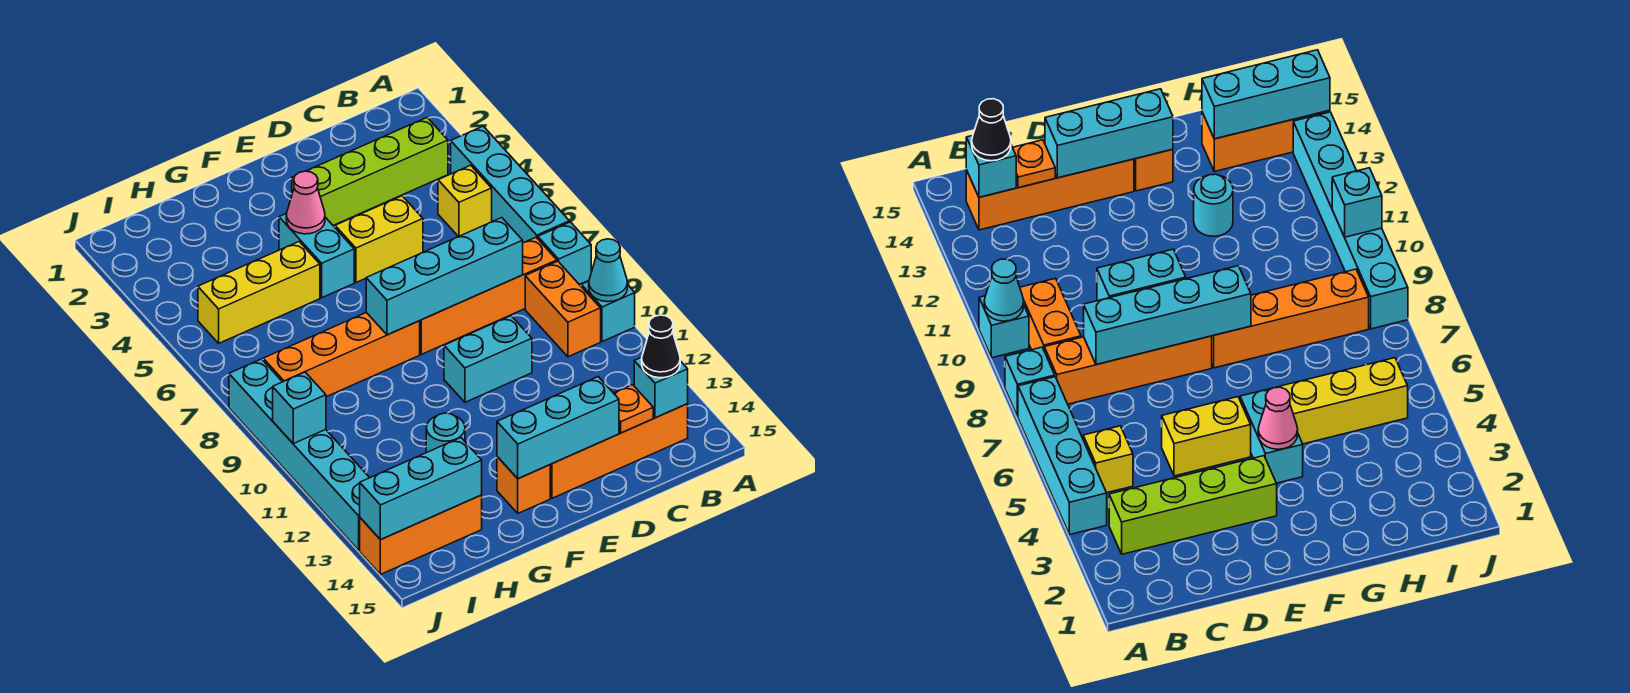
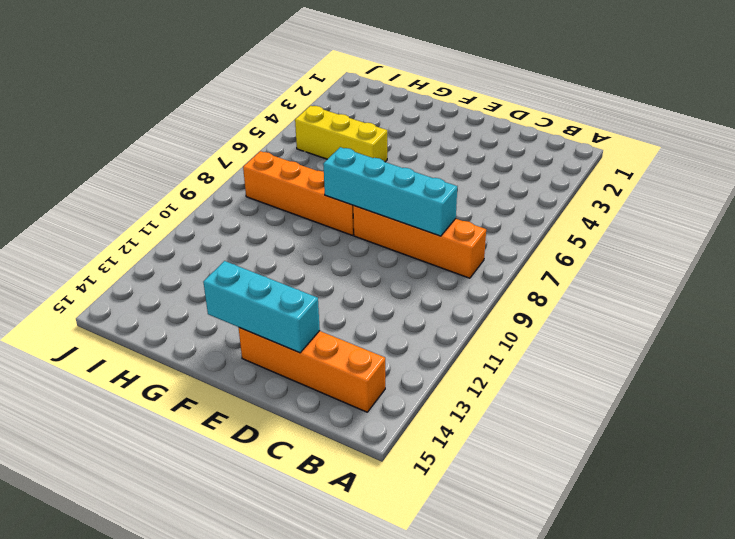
none -> cyan 1x4 brick [451,126,569,243]
none -> cyan 1x1 brick [538,222,591,285]
none -> cyan 1x1 brick [581,281,635,342]

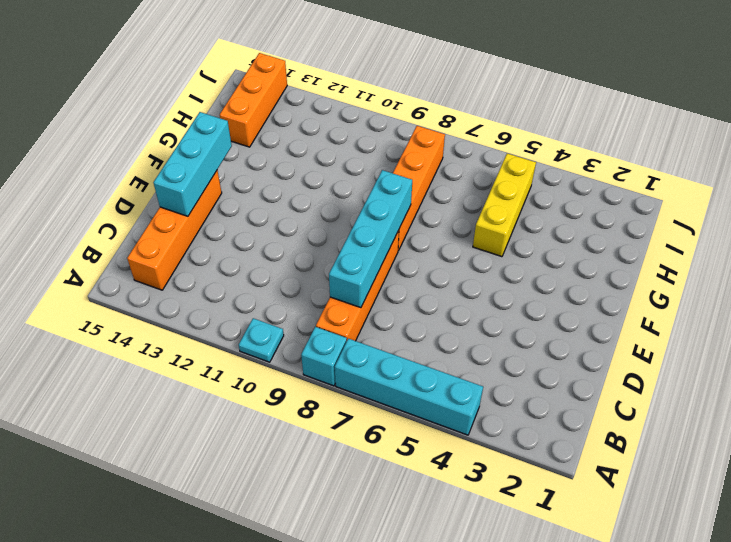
cyan 1x1 plate [239,318,284,362] -> cyan 1x1 brick [581,281,635,342]
none -> lime 1x4 brick [292,118,448,225]
none -> yellow 1x1 brick [438,165,492,237]
none -> orange 1x2 brick [525,261,601,357]

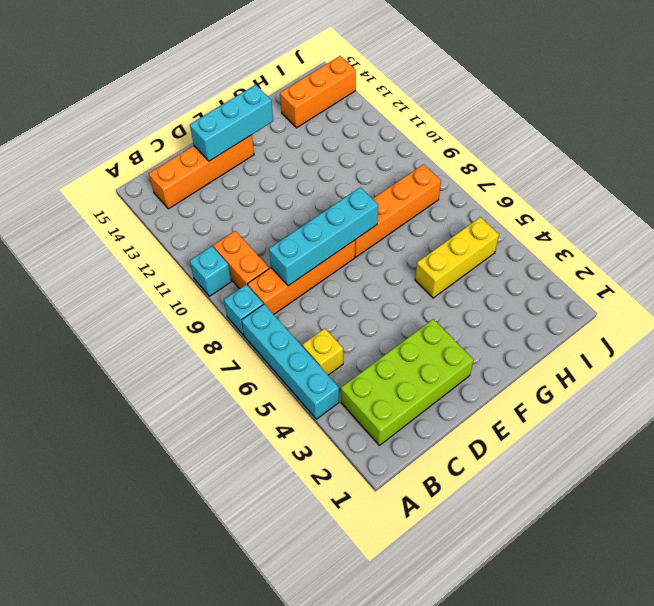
lime 2x4 brick [341,319,474,446] -> lime 1x4 brick [292,118,448,225]
none -> yellow 1x2 brick [335,196,423,283]
none -> cyan 1x2 brick [444,316,532,402]
none -> cyan 1x2 brick [279,214,354,298]

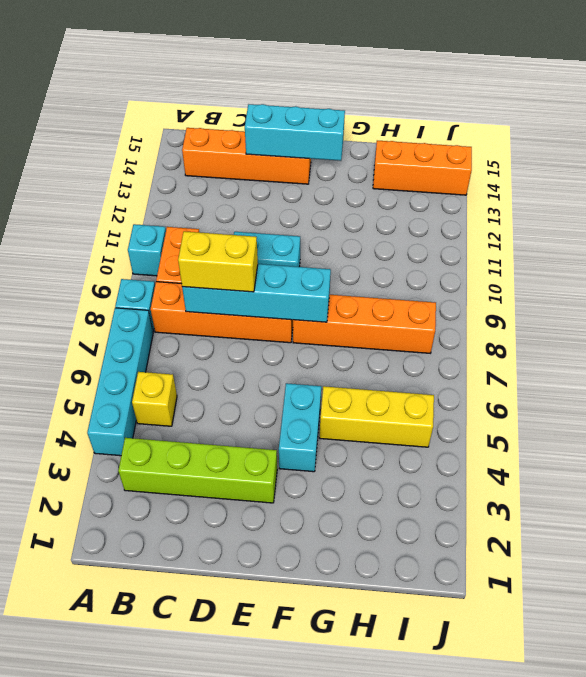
yellow 1x2 brick [178,231,258,292] -> yellow 1x2 brick moved to [335,196,423,283]
none -> orange 1x1 brick [497,457,550,513]
none -> cyan 1x1 round brick [426,413,465,453]
none -> cyan 1x6 brick [229,359,369,550]

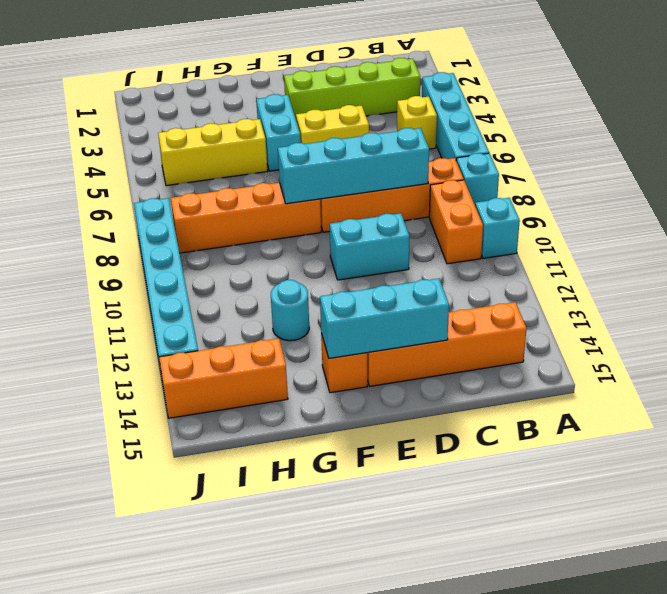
none -> cyan 1x1 cone [589,239,627,302]
none -> cyan 1x1 brick [634,357,688,418]
none -> orange 1x1 plate [614,385,653,433]

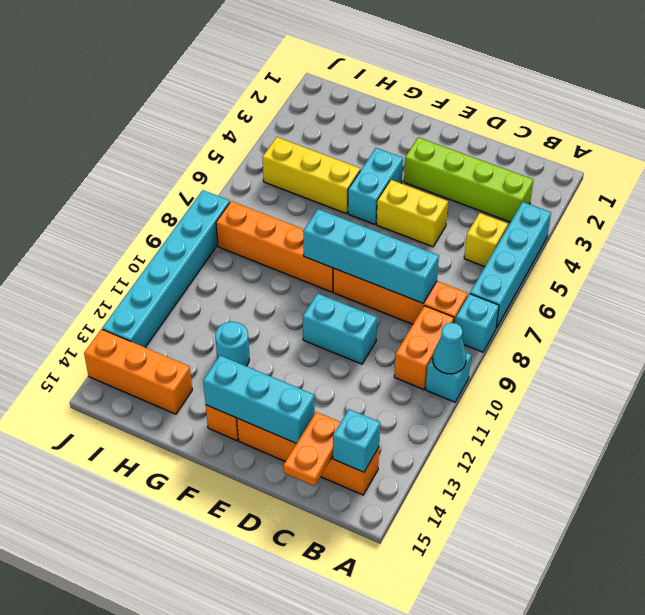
orange 1x2 plate [283,412,341,486] -> orange 1x1 plate [614,385,653,433]
none -> pink 1x1 cone [286,171,325,234]
none -> cyan 1x3 brick [360,438,482,540]
none -> cyan 1x1 brick [273,372,326,444]

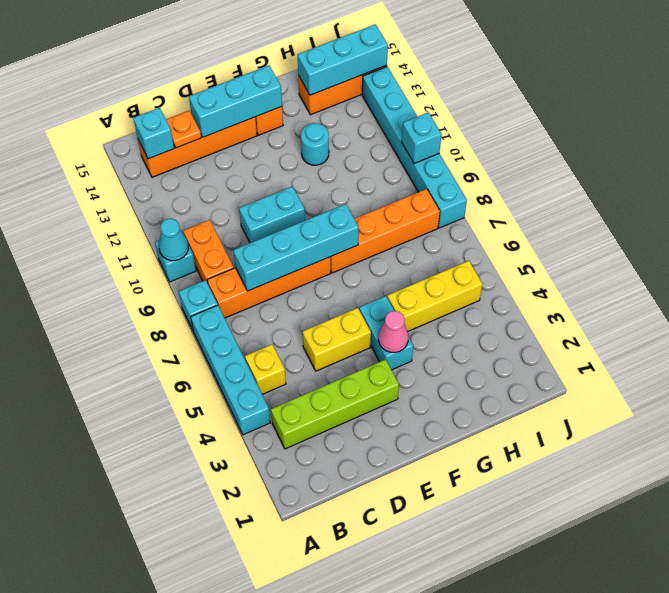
none -> black 1x1 cone [642,315,680,378]

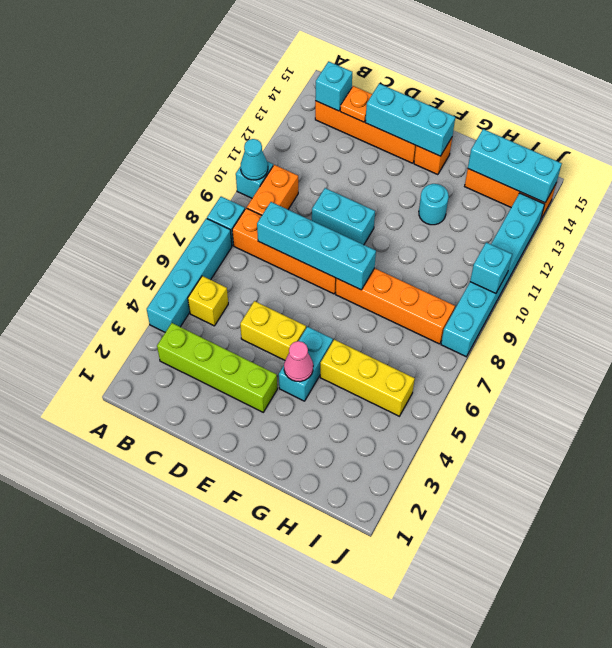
none -> black 1x1 cone [642,315,680,378]

